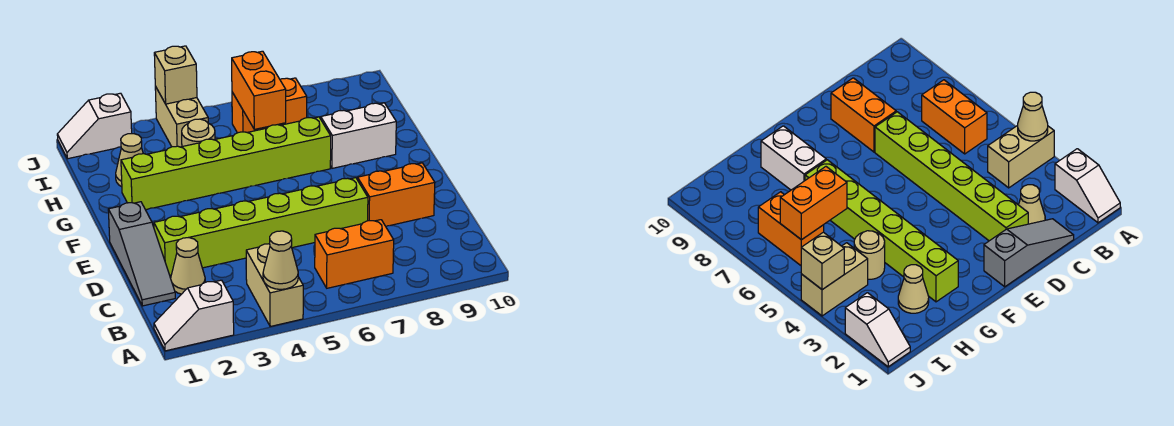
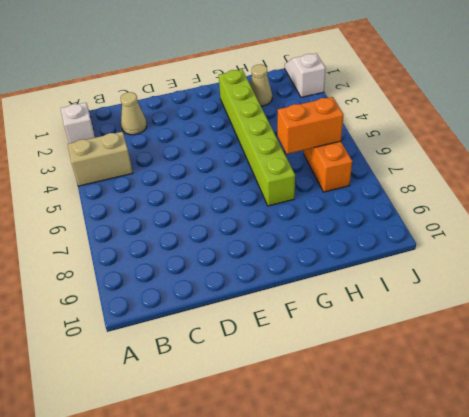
none -> orange 1x2 brick [315,220,394,288]
none -> grey 1x3 slope [108,202,175,306]
none -> lime 1x6 brick [154,178,368,275]

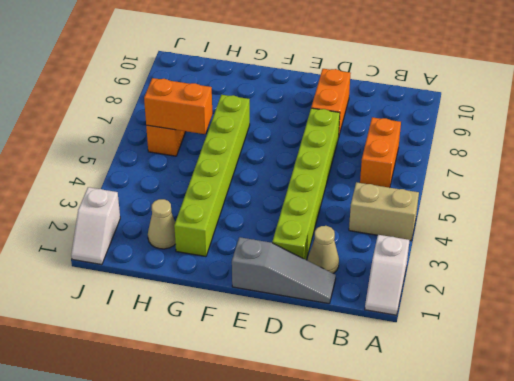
none -> white 1x2 brick [321,103,396,168]
none -> tan 1x1 round brick [182,119,215,147]
none -> tan 1x2 brick [155,86,208,147]

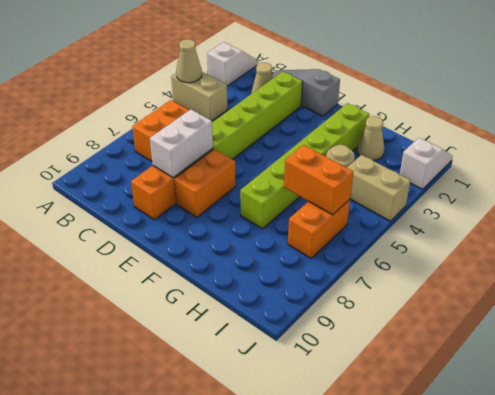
white 1x2 brick [150,110,213,178] -> white 1x2 brick moved to [321,103,396,168]
orange 1x2 brick [174,149,236,217] -> none
none -> tan 1x1 brick [154,46,197,104]

